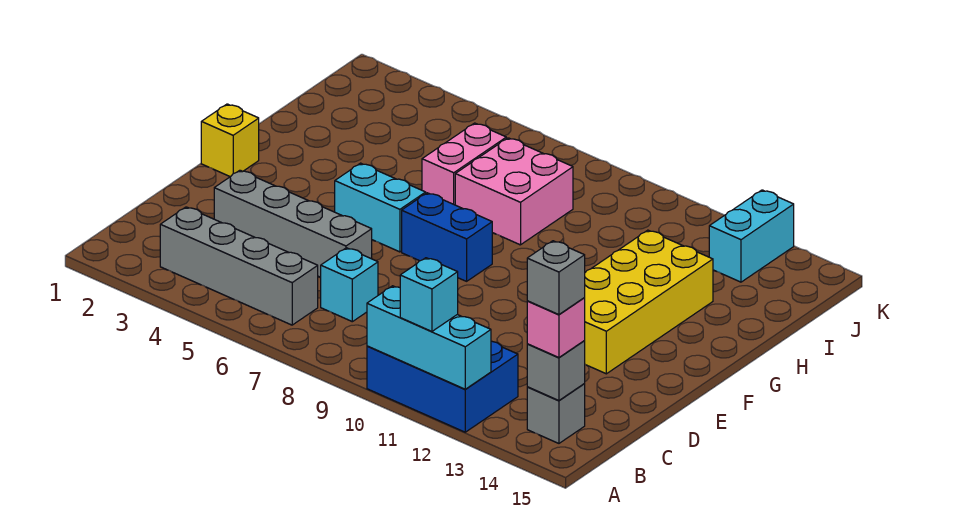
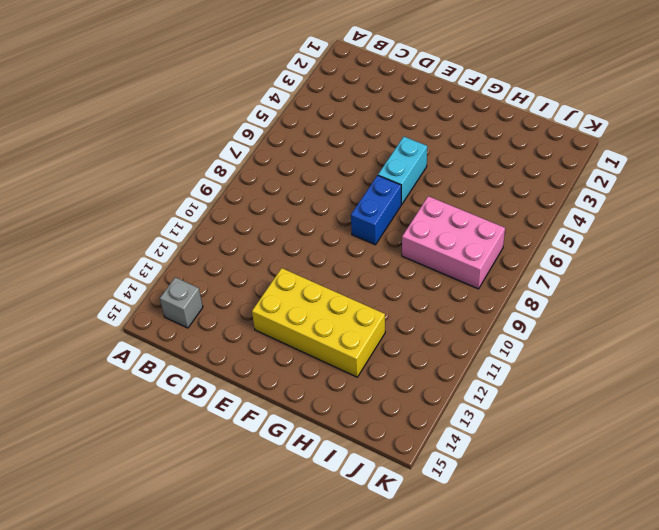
pink 2x3 brick [402,196,505,289] -> pink 2x2 brick [455,138,573,245]
none -> blue 2x3 brick [367,341,518,432]
none -> grey 1x4 brick [160,207,318,325]
none -> cyan 1x1 brick [320,248,378,322]

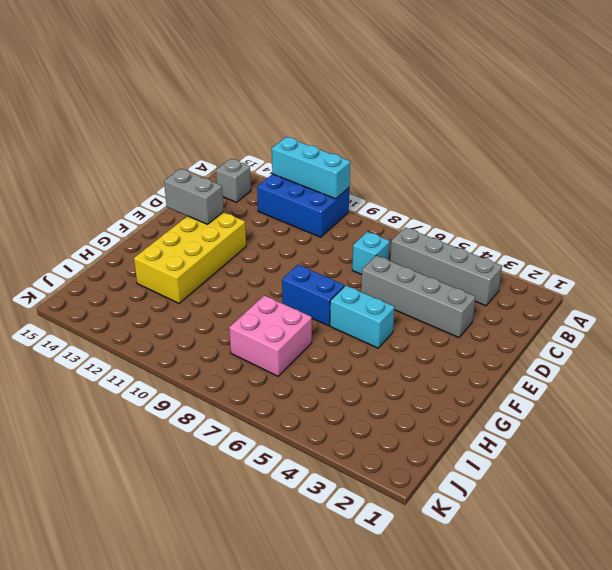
grey 1x2 brick [164,169,223,224] -> none
none -> yellow 1x1 brick [201,104,259,177]
none -> pink 1x2 brick [422,123,506,205]
none -> cyan 1x2 brick [709,190,794,282]

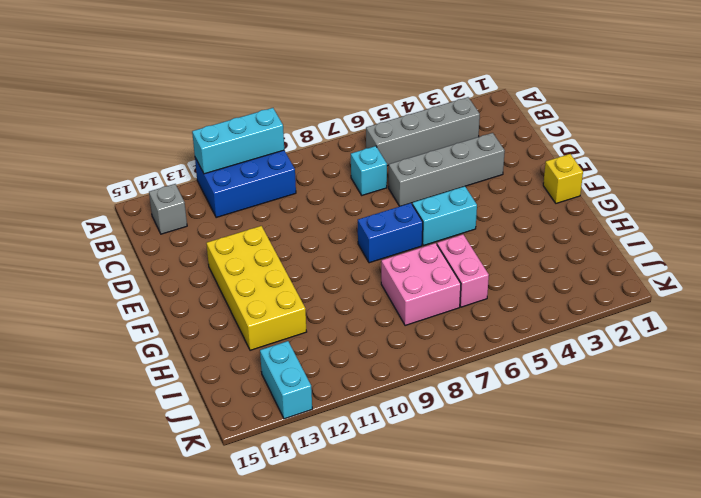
none -> grey 1x1 brick [527,341,585,401]
none -> cyan 1x1 brick [400,258,458,331]
none -> pink 1x1 brick [527,298,585,358]

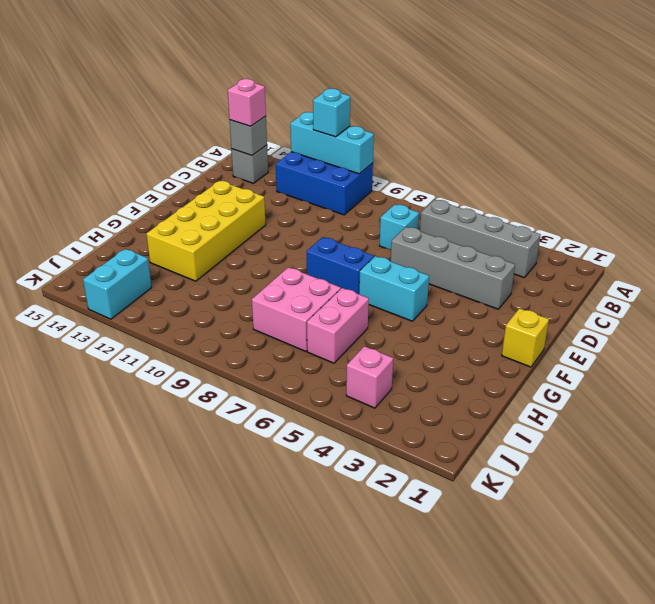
pink 1x1 brick [346,346,393,408] -> none
none -> grey 1x1 brick [527,241,585,315]

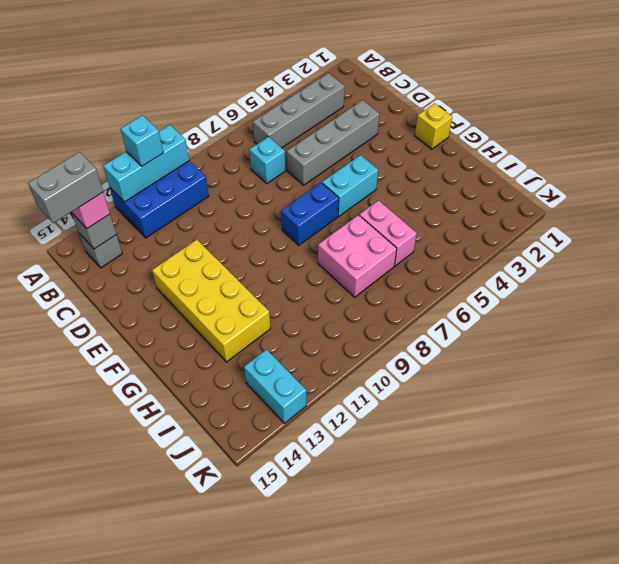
grey 1x2 brick [28,152,103,223] -> grey 1x1 brick [527,241,585,315]

